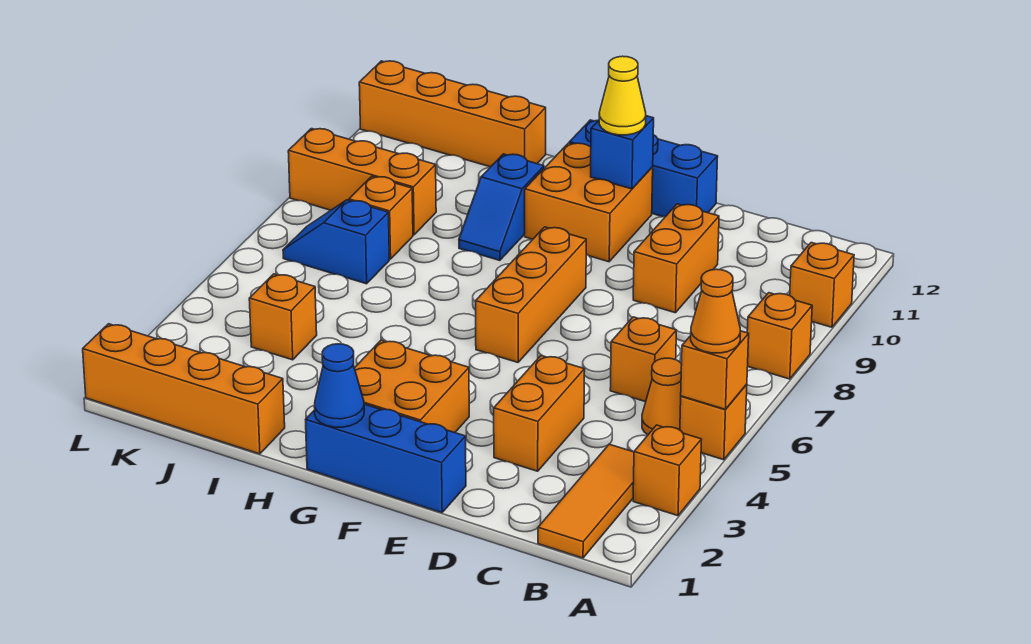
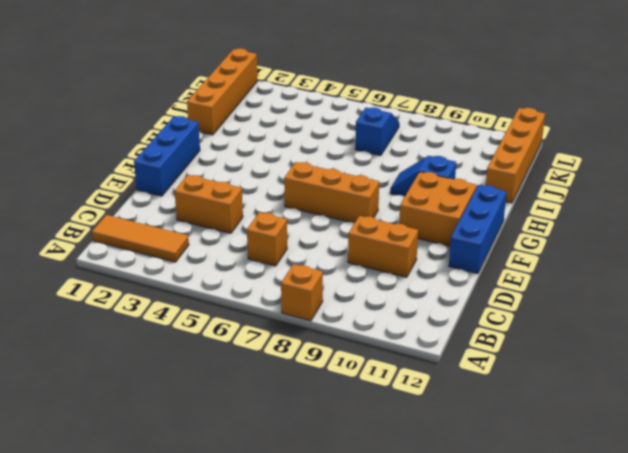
none -> orange 1x1 brick [633,425,702,516]
none -> orange 1x1 brick [680,384,747,460]
none -> orange 1x1 brick [790,243,854,327]

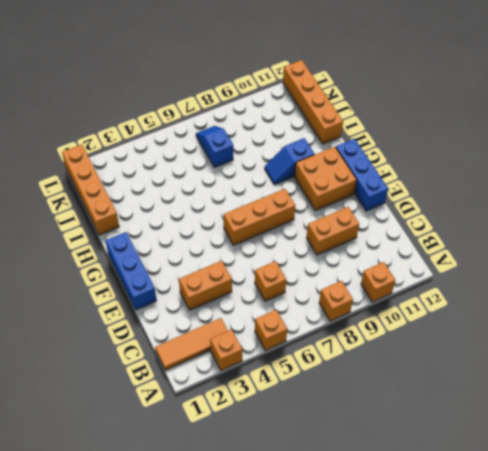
none -> orange 1x1 cone [642,358,682,435]
none -> orange 2x2 brick [355,340,469,433]
none -> orange 1x1 brick [249,274,317,360]

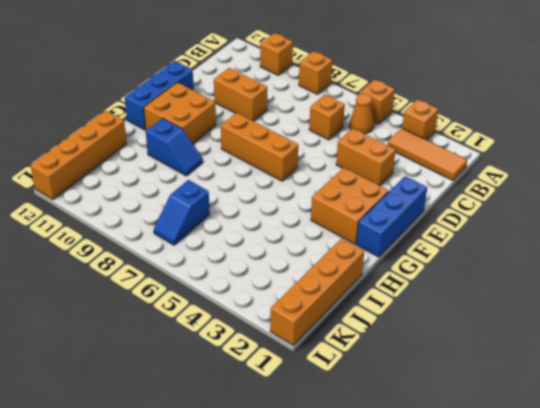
none -> orange 1x1 brick [249,274,317,360]
none -> orange 1x1 brick [349,176,413,259]
none -> orange 1x3 brick [288,129,436,235]

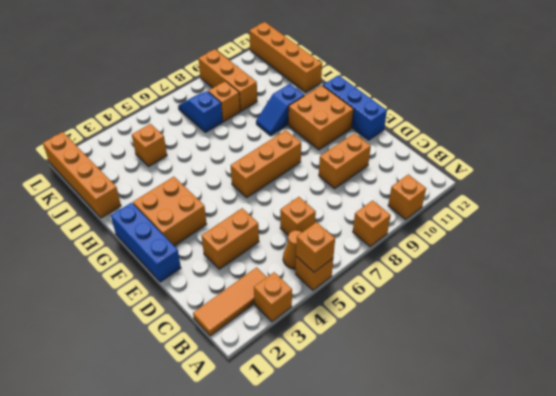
none -> blue 1x1 brick [591,116,654,189]
none -> blue 1x1 cone [314,344,364,427]
none -> orange 1x1 cone [691,269,740,353]

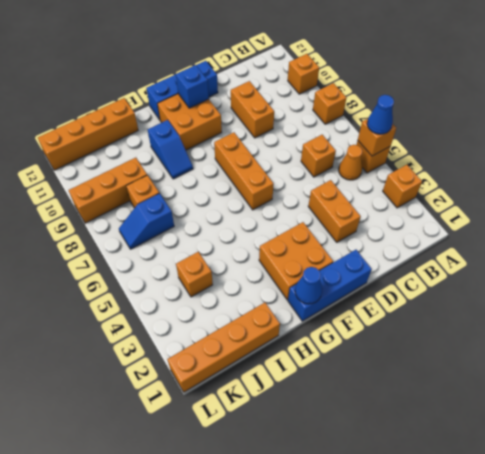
blue 1x1 cone [367,95,394,134] -> orange 1x1 cone [691,269,740,353]
none -> orange 1x3 tile [538,444,634,558]
none -> yellow 1x1 cone [599,56,646,135]

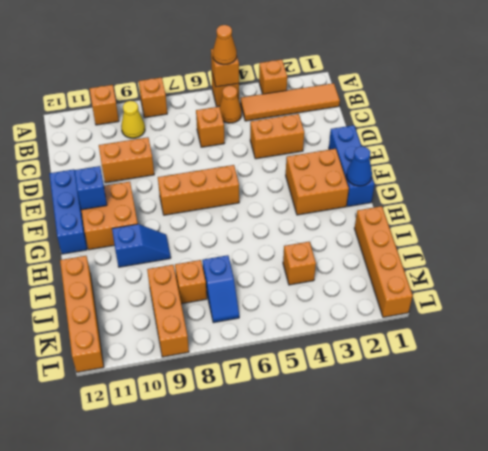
orange 1x4 tile [240,83,340,121] -> orange 1x3 tile [538,444,634,558]
yellow 1x1 cone [121,101,145,138] -> yellow 1x1 cone moved to [599,56,646,135]

